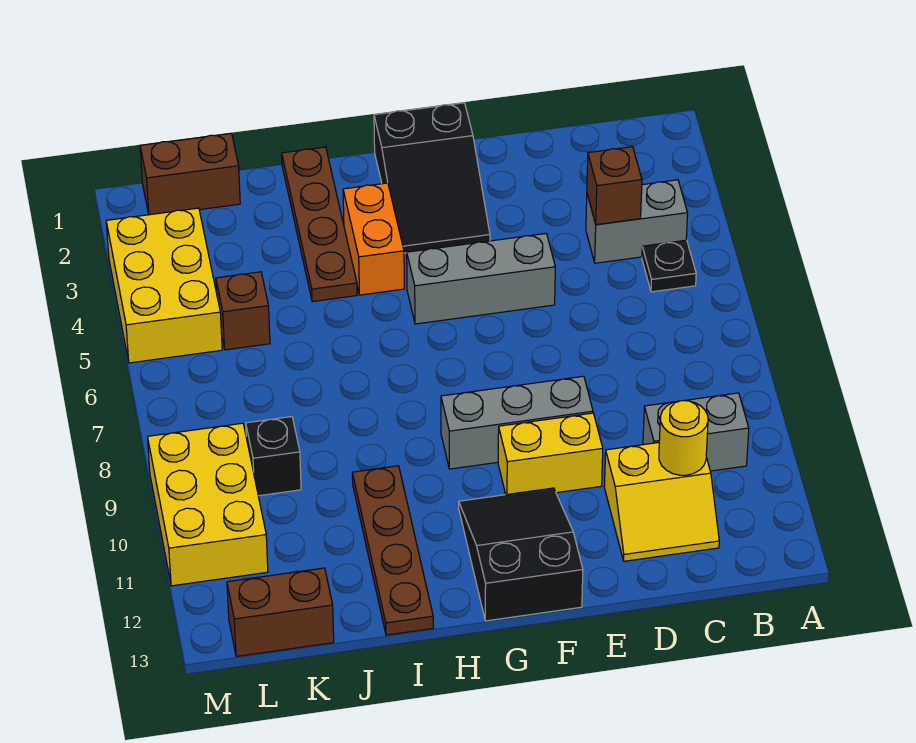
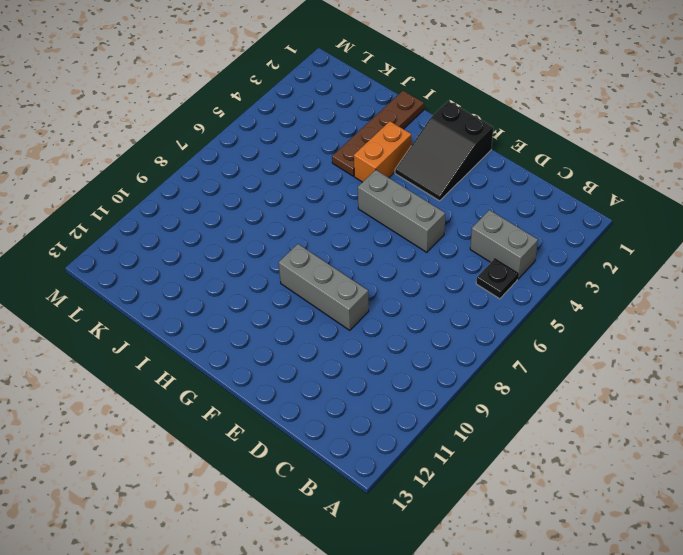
none -> grey 1x2 brick [643,393,749,471]
none -> yellow 2x2 slope [604,443,719,561]
none -> yellow 1x2 brick [498,413,603,495]

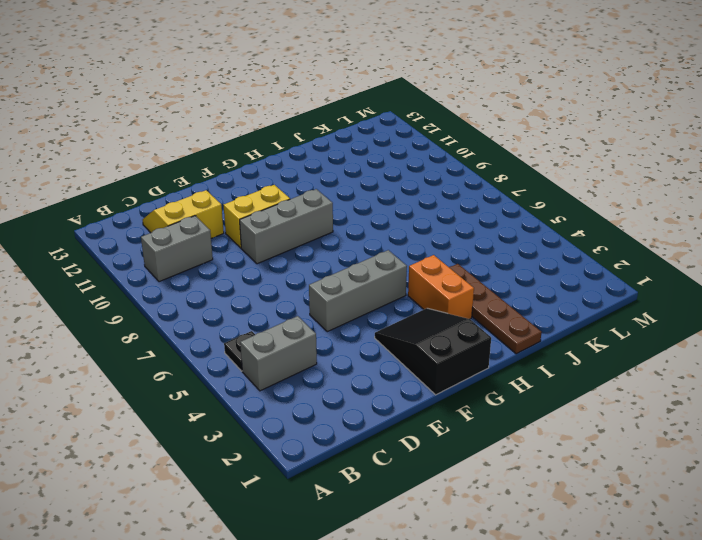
none -> black 2x3 slope [459,488,583,621]
none -> brown 1x4 plate [352,466,433,635]
none -> brown 1x2 brick [140,134,240,215]

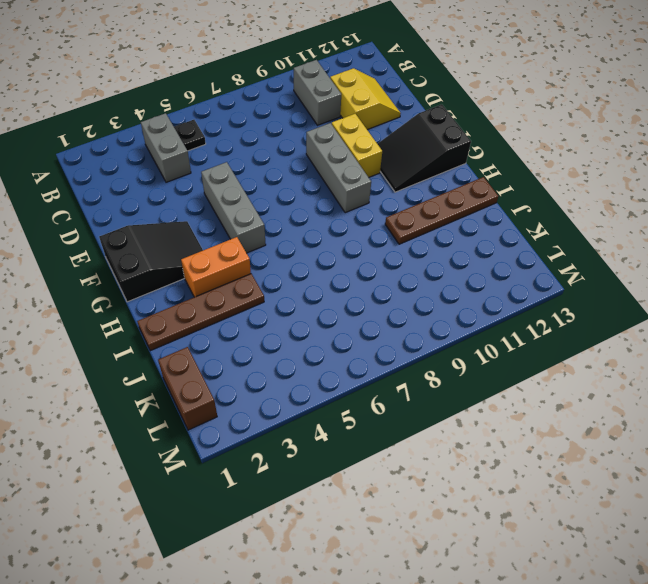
none -> brown 1x1 brick [216,272,270,350]
none -> black 1x1 brick [246,417,301,496]
none -> brown 1x2 brick [227,568,334,657]

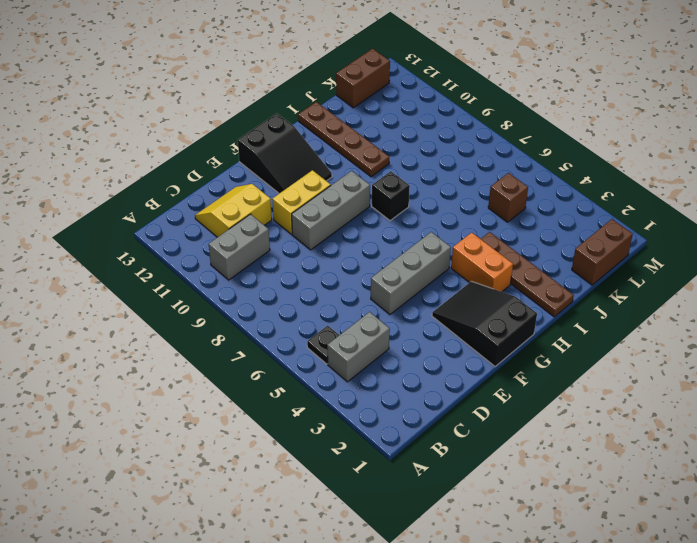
black 1x1 brick [372,171,410,221] -> black 1x1 brick moved to [246,417,301,496]
none -> yellow 2x3 brick [106,208,222,363]
none -> yellow 2x3 brick [148,423,268,586]
none -> brown 1x1 brick [587,147,642,225]

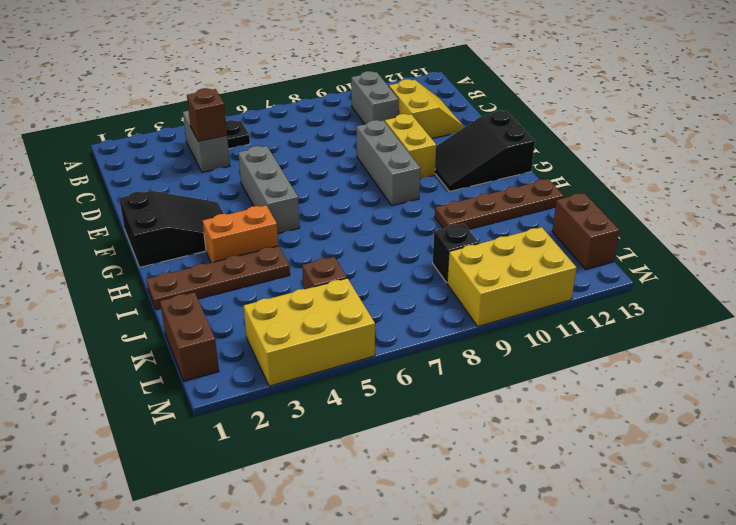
none -> yellow 1x1 round brick [659,401,708,475]

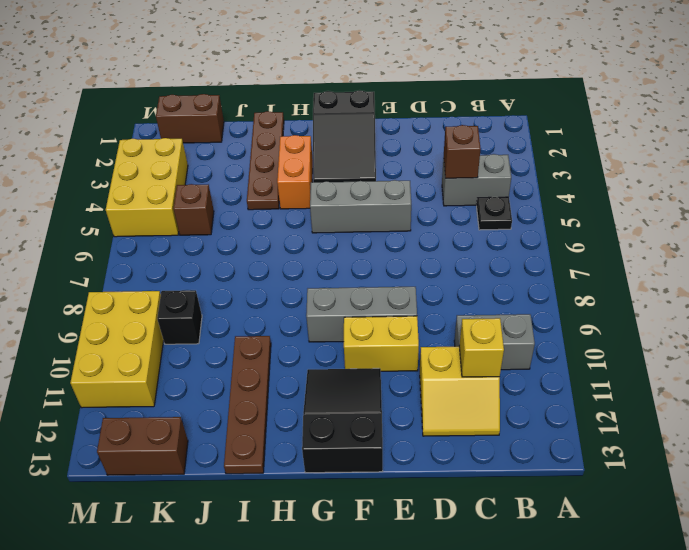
yellow 1x1 brick [459,318,504,377] -> yellow 1x1 round brick [659,401,708,475]

